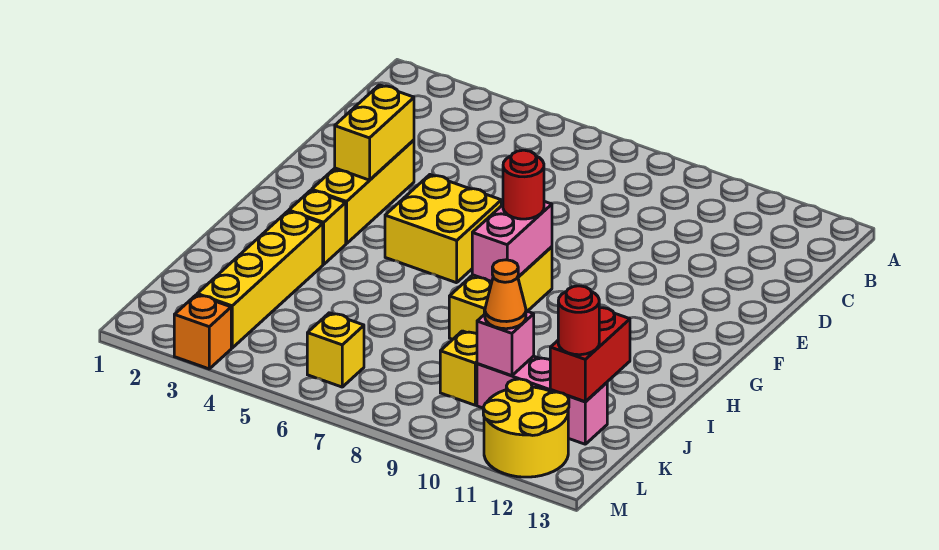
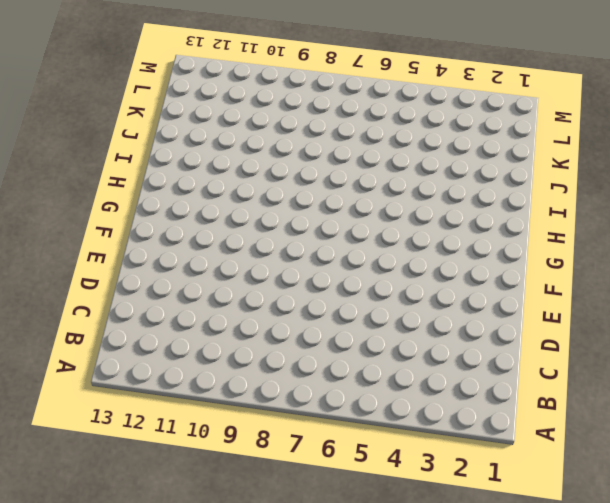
none -> yellow 1x3 brick [312,140,414,244]
none -> yellow 2x2 brick [385,175,501,283]
none -> yellow 1x3 brick [449,247,552,339]

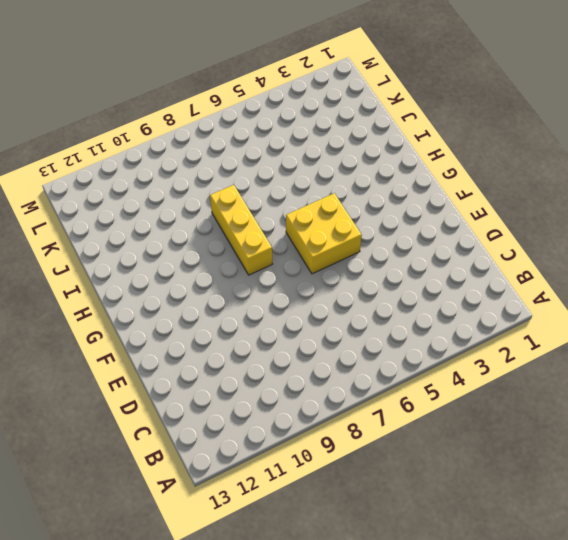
none -> yellow 1x3 brick [312,140,414,244]
none -> yellow 1x1 brick [289,190,346,264]
none -> yellow 1x4 brick [197,211,323,348]

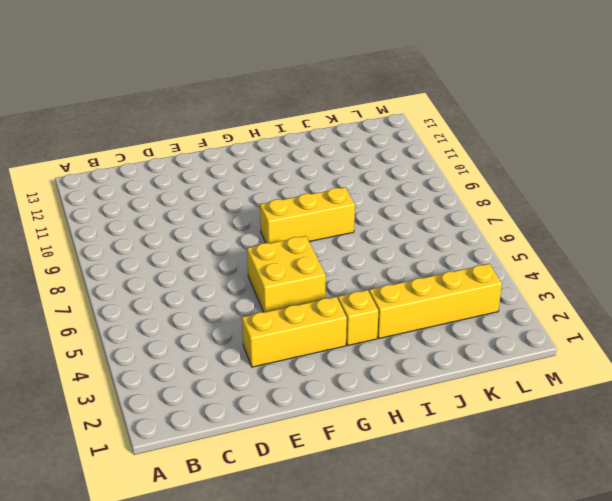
none -> yellow 1x1 brick [440,331,477,405]
none -> pink 1x3 brick [477,356,607,444]
none -> yellow 1x1 brick [307,313,364,387]

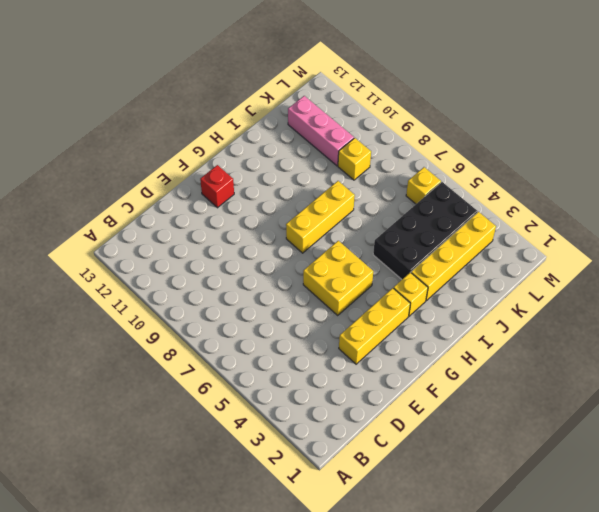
red 1x1 brick [200,165,234,208] -> none
black 2x4 brick [373,182,477,279] -> none
none -> yellow 2x2 round brick [483,379,569,477]
none -> orange 1x1 brick [174,295,231,369]
none -> yellow 1x2 brick [335,85,414,180]

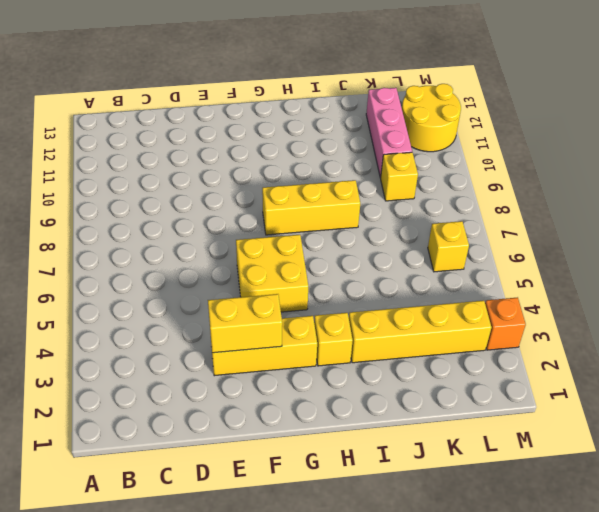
none -> pink 1x2 brick [472,201,552,282]
none -> red 1x2 brick [550,308,630,401]
none -> pink 1x1 brick [477,311,534,376]

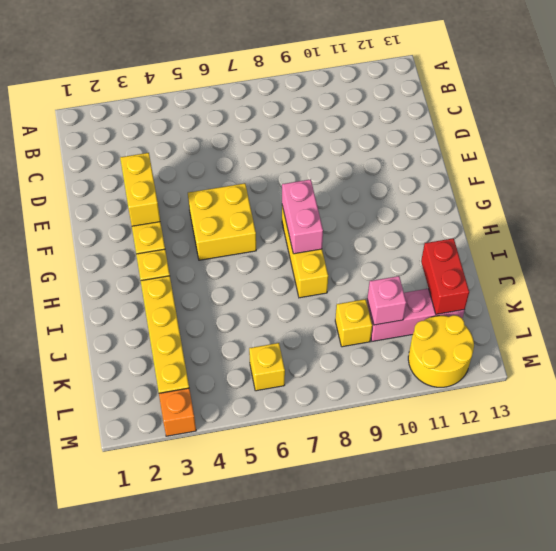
none -> red 1x1 round brick [503,150,544,219]
none -> orange 1x1 cone [485,260,526,329]
none -> red 1x1 round brick [558,286,599,355]

